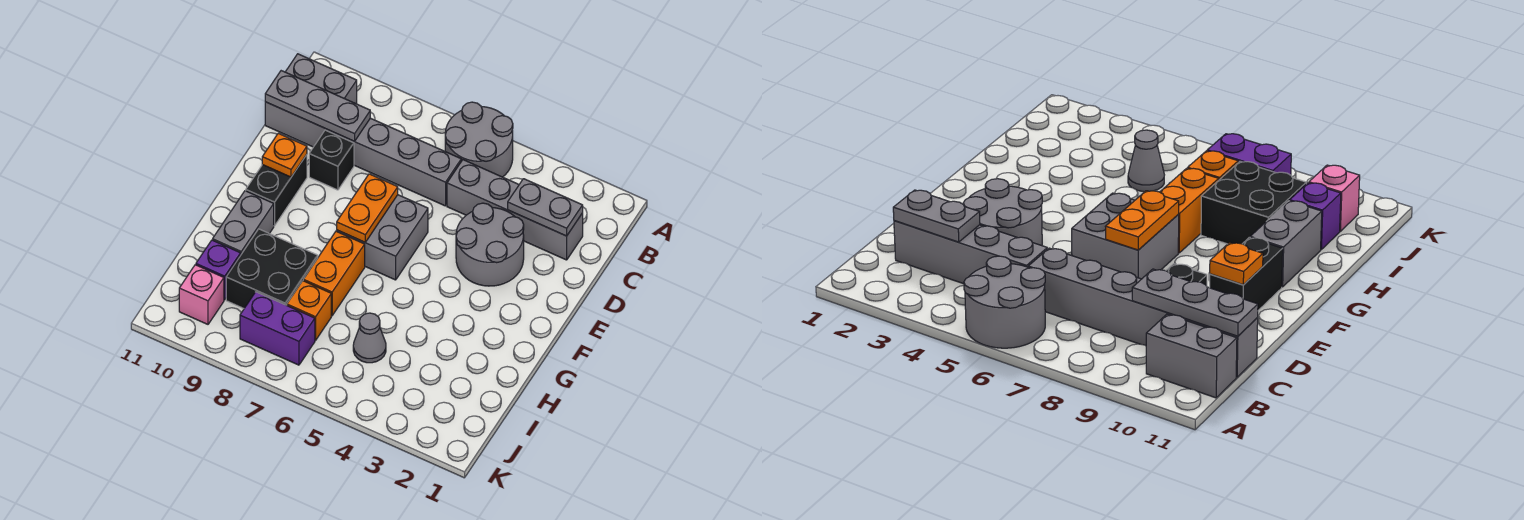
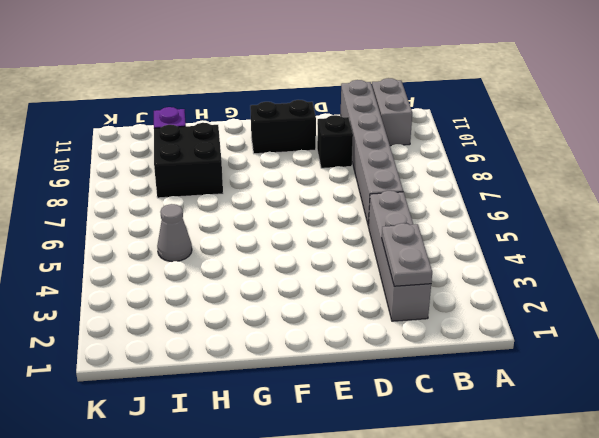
none -> grey 2x2 round brick [445,102,513,177]
none -> grey 2x2 round brick [456,203,524,286]
none -> grey 2x2 brick [337,195,428,280]

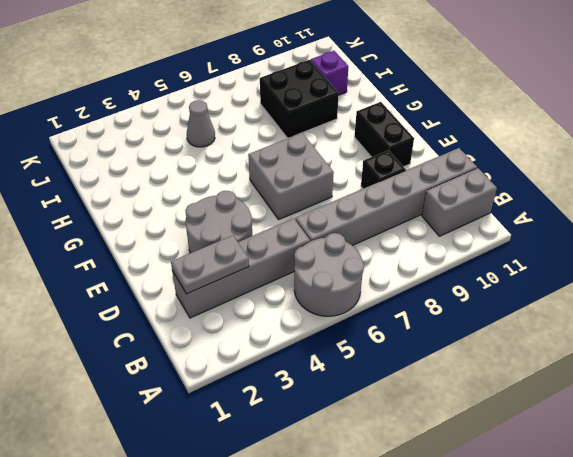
none -> orange 1x2 brick [303,231,365,316]
none -> grey 1x2 brick [213,191,274,254]
none -> orange 1x1 brick [287,281,331,340]

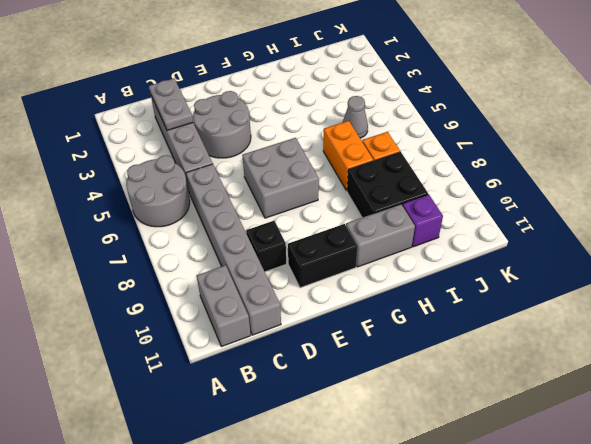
orange 1x2 brick [323,121,373,191] -> orange 1x2 brick turned to [303,231,365,316]
none -> purple 1x2 brick [240,292,315,365]
none -> pink 1x1 brick [179,265,224,324]
none -> grey 1x3 plate [265,71,370,141]

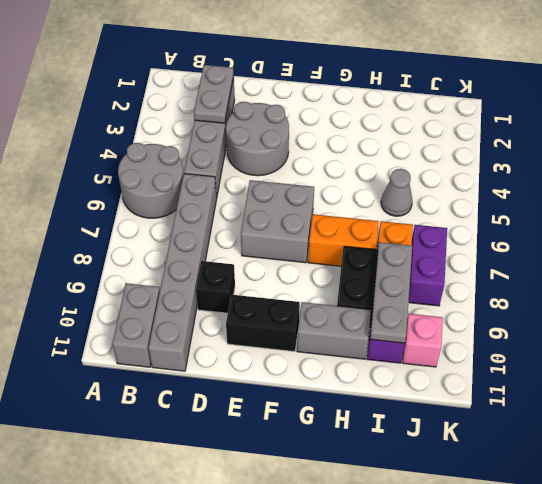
grey 1x3 plate [370,242,412,343] -> grey 1x3 plate moved to [265,71,370,141]
none -> orange 1x2 plate [337,174,398,242]
none -> orange 1x1 plate [262,133,307,177]

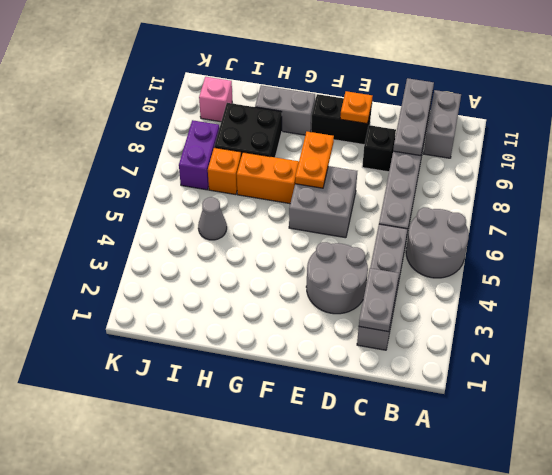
orange 1x2 plate [295,132,334,188] -> orange 1x2 plate turned to [337,174,398,242]
none -> purple 1x1 brick [196,240,241,300]

